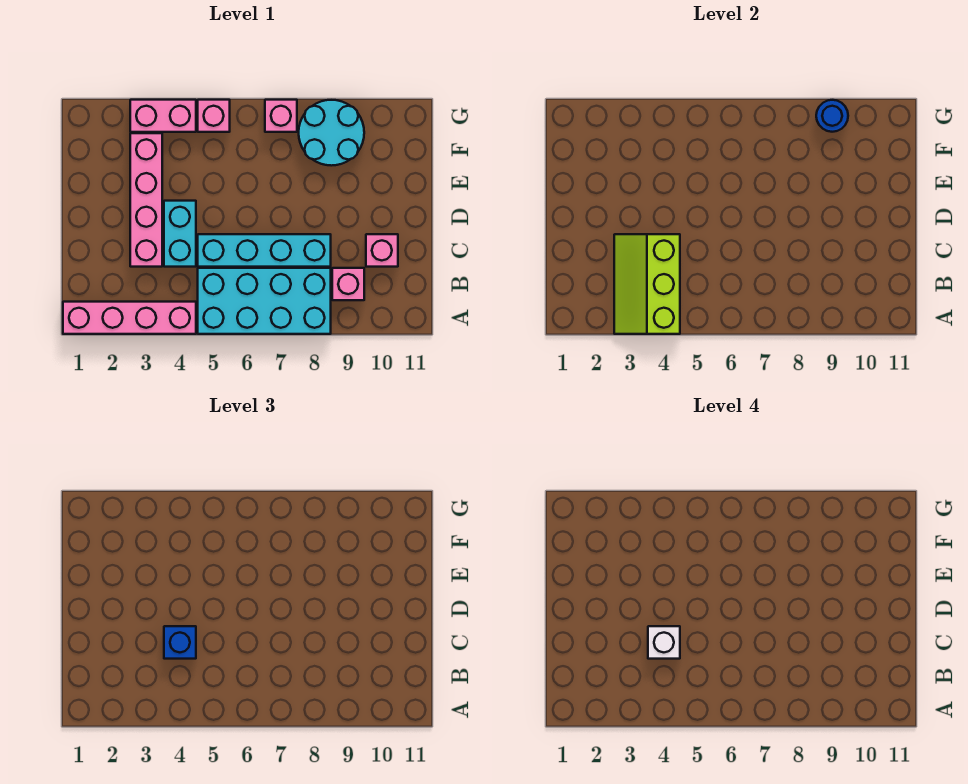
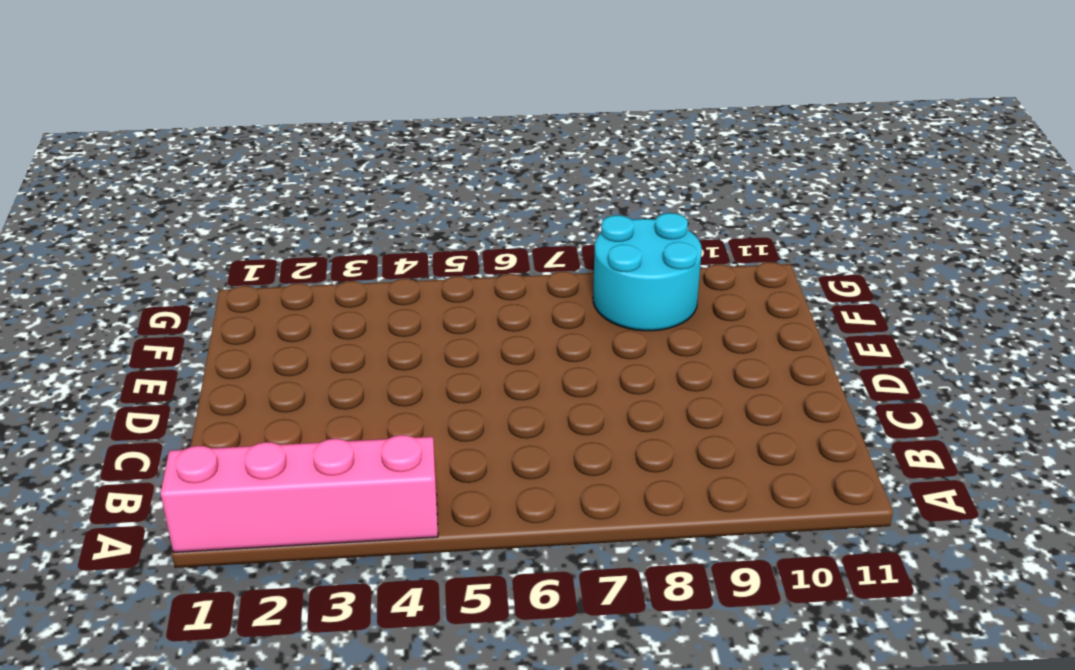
none -> cyan 2x4 brick [198,268,331,334]
none -> pink 1x1 brick [332,268,364,300]
none -> pink 1x4 brick [130,133,162,267]

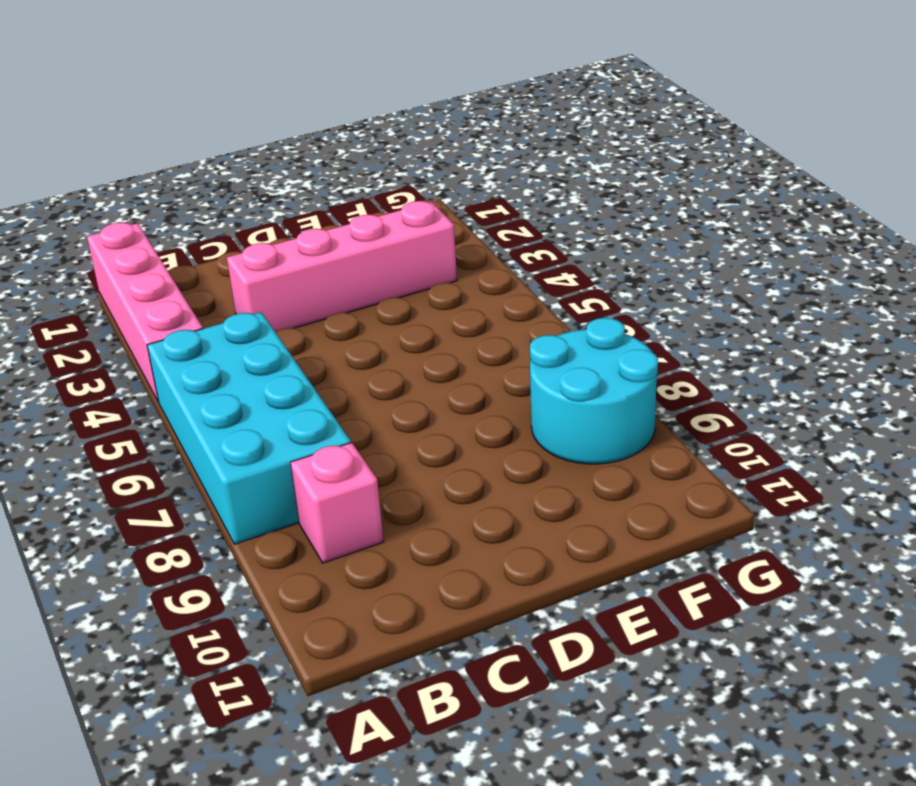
none -> cyan 1x2 brick [164,201,196,267]
none -> cyan 1x4 brick [198,234,331,267]
none -> pink 1x1 brick [366,234,398,267]

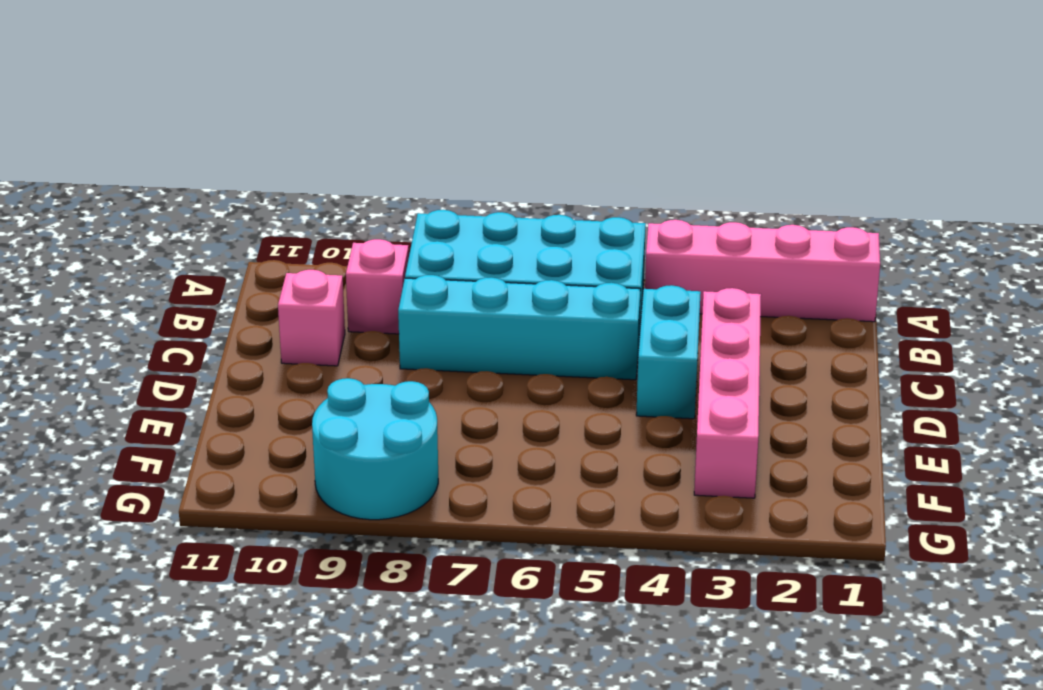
none -> pink 1x2 brick [130,100,196,132]
none -> pink 1x1 brick [198,100,230,132]
none -> pink 1x1 brick [265,100,297,132]

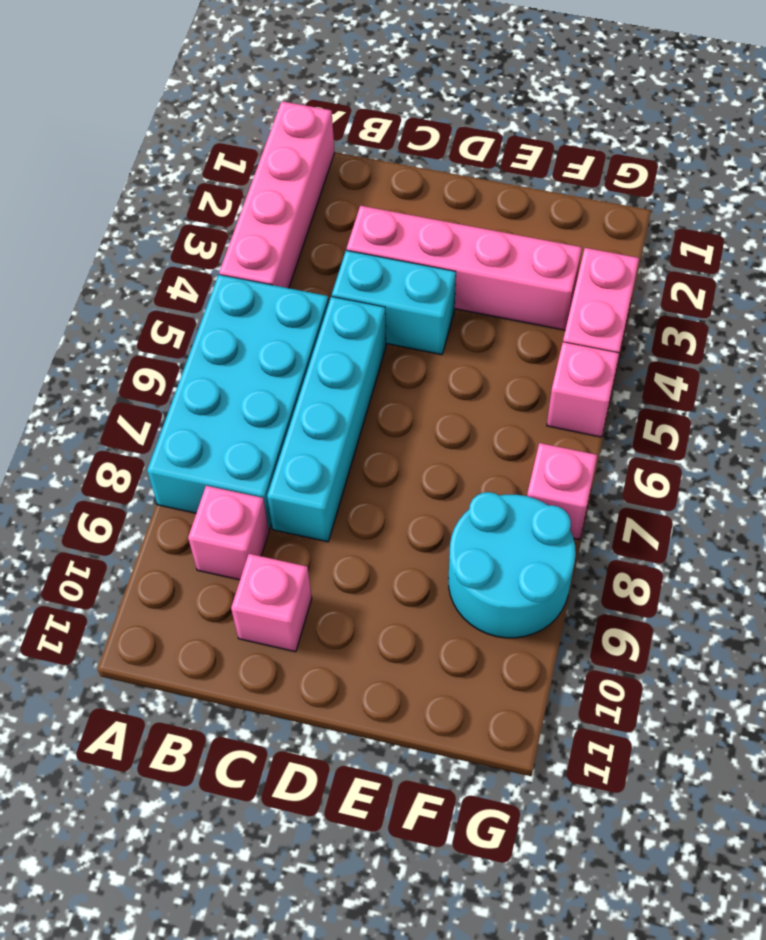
none -> lime 2x3 slope [614,234,680,334]
none -> blue 1x1 round brick [816,100,848,132]
none -> blue 1x1 brick [164,626,196,659]

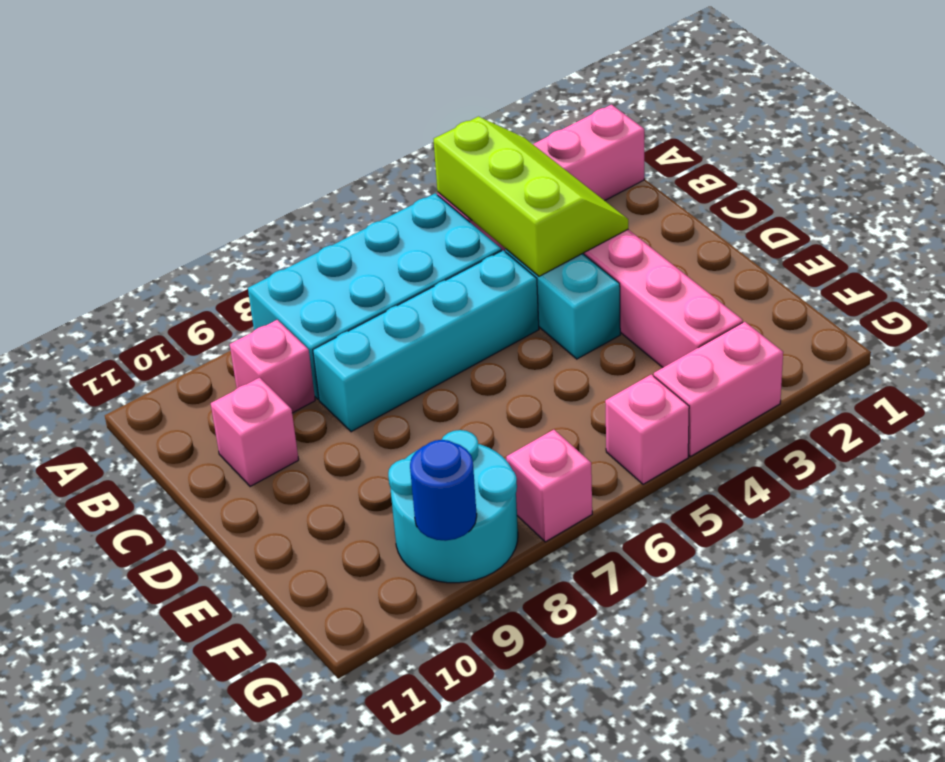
none -> blue 1x1 brick [164,626,196,659]
none -> white 1x1 brick [648,626,680,659]

